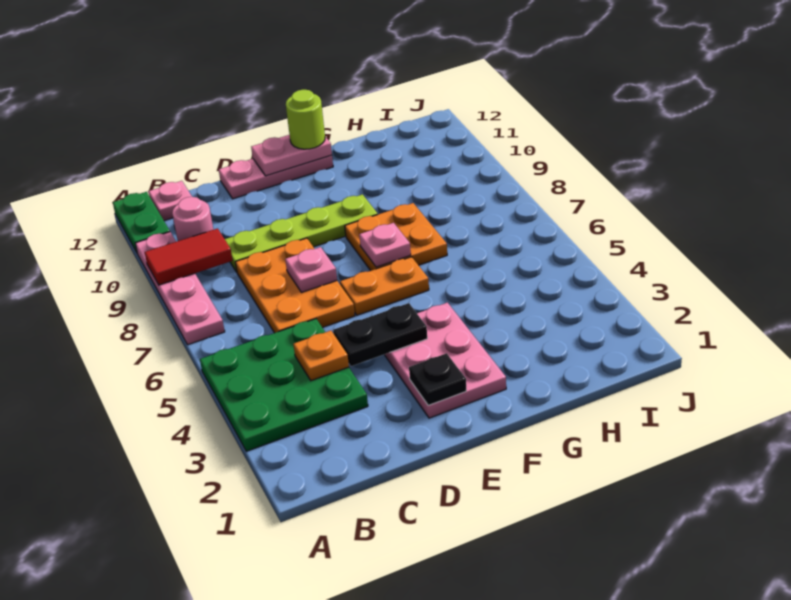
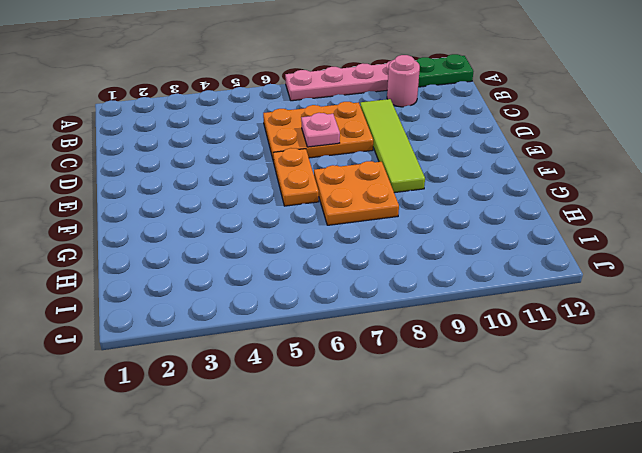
lime 1x4 tile [360,99,425,193] -> lime 1x4 plate [225,194,378,272]
none -> green 3x3 plate [200,319,368,451]
none -> pink 1x1 plate [149,181,192,221]
none -> pink 1x3 plate [219,155,333,199]

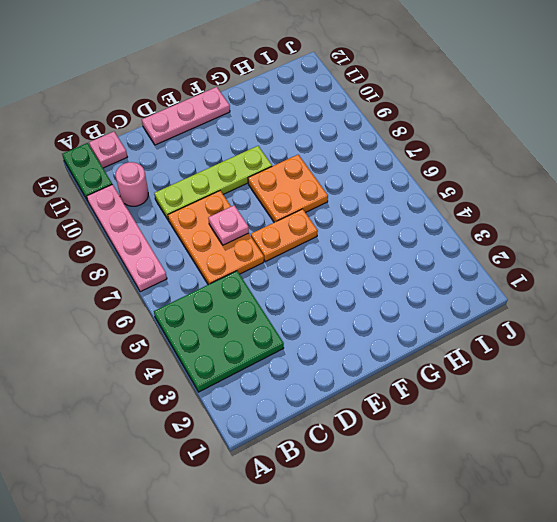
none -> pink 2x3 plate [384,303,506,418]
none -> red 1x2 tile [145,228,233,285]
none -> orange 1x1 plate [293,331,349,381]

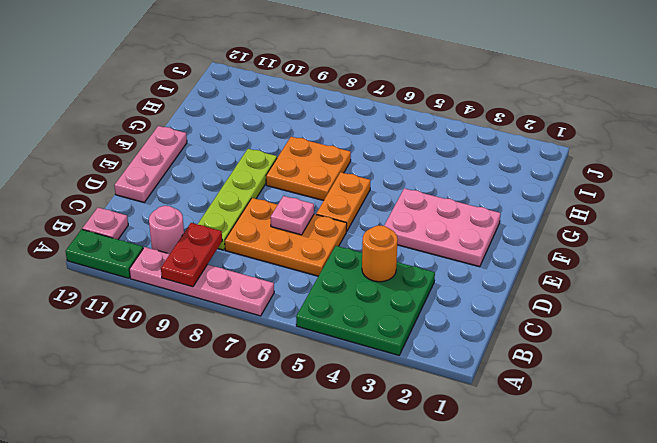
red 1x2 plate [161,223,222,287] -> red 1x2 tile [145,228,233,285]
orange 1x1 round brick [362,225,398,282] -> orange 1x1 plate [293,331,349,381]
none -> black 1x2 plate [333,303,427,366]
none -> black 1x1 plate [409,353,466,405]
none -> pink 1x2 plate [251,135,332,176]

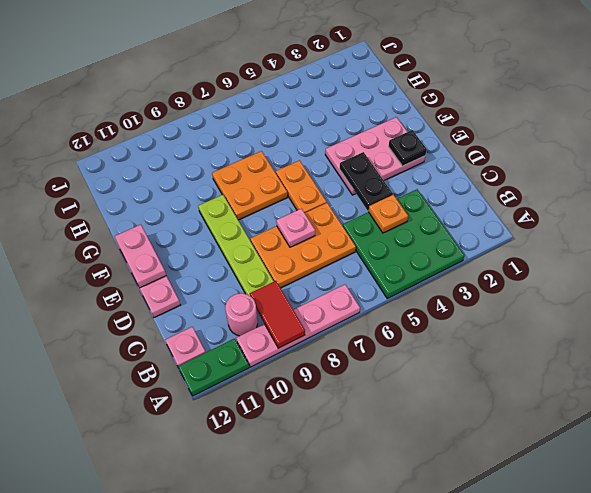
none -> pink 1x1 plate [359,223,411,267]
none -> lime 1x1 round brick [286,90,325,149]

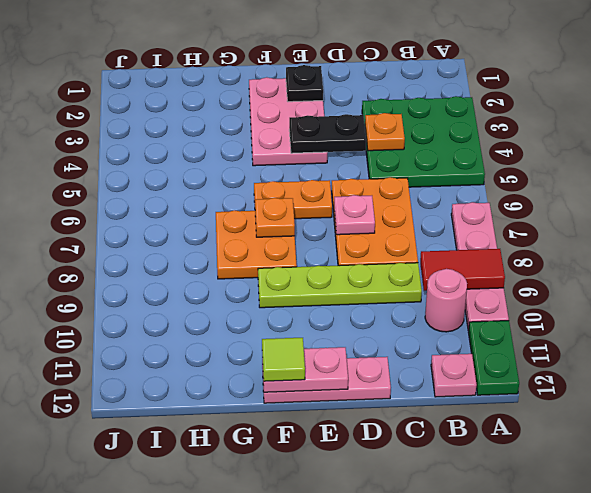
orange 1x1 plate [255,198,295,237] -> pink 1x1 plate [359,223,411,267]
lime 1x1 tile [262,338,305,381] -> lime 1x1 round brick [286,90,325,149]

